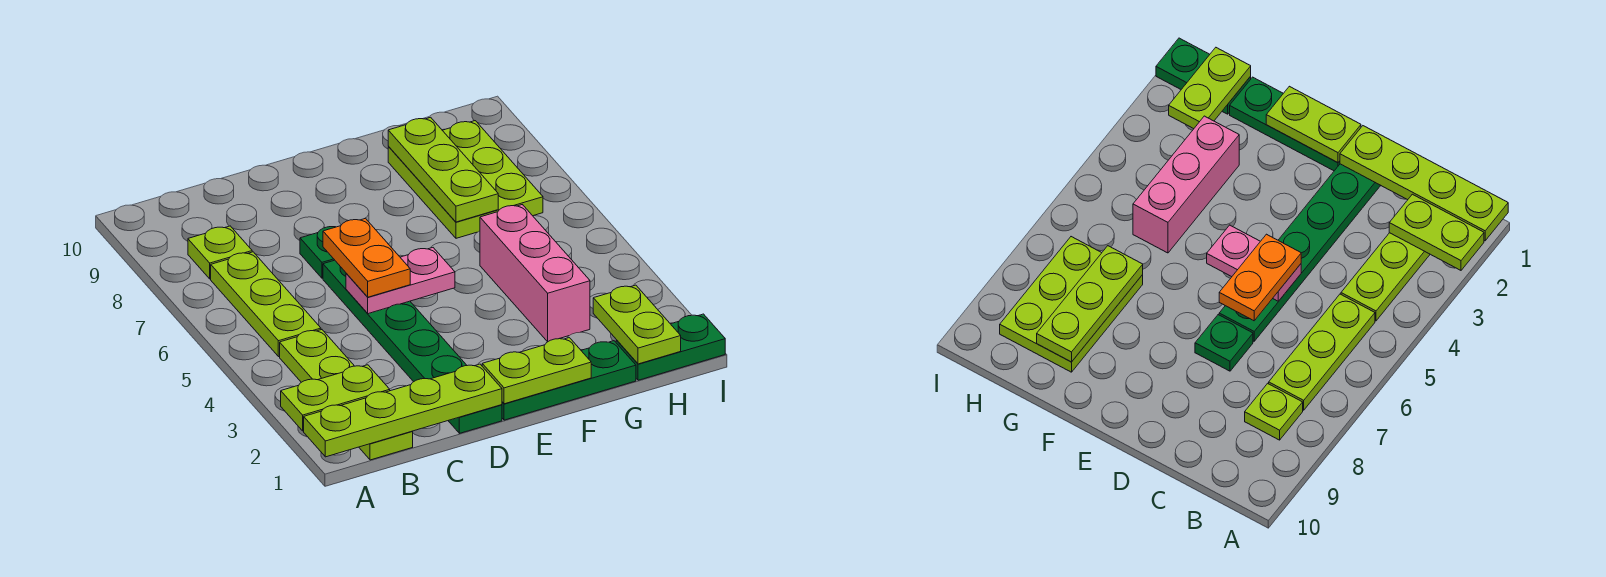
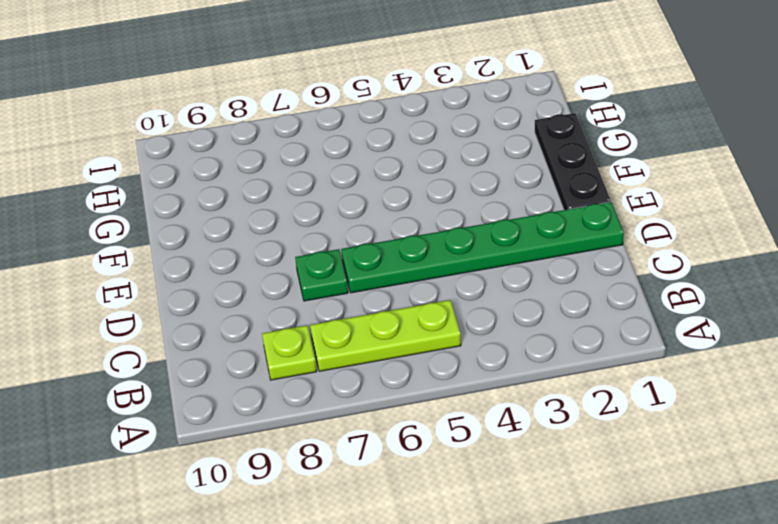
black 1x3 plate [535,113,611,210] -> green 1x3 plate [502,341,636,420]
none -> lime 1x4 plate [280,330,413,460]
none -> pink 1x3 brick [480,205,590,342]
none -> lime 2x3 plate [388,121,543,238]

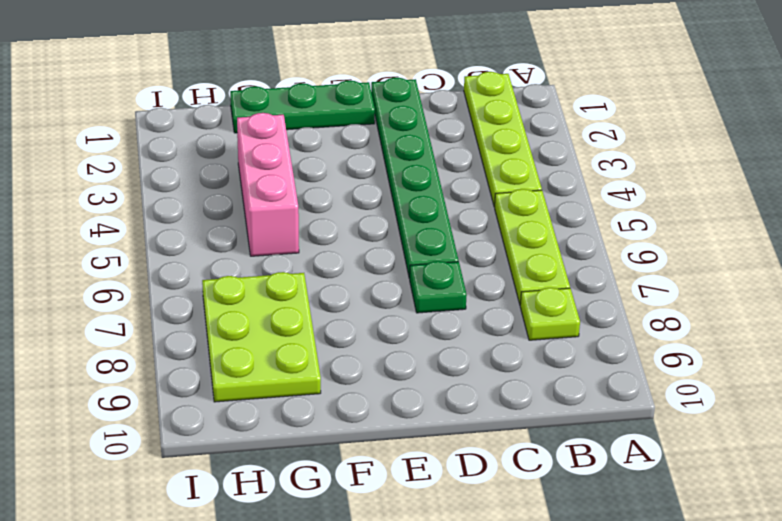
none -> green 1x2 plate [616,314,725,380]
none -> lime 1x4 plate [304,364,502,457]
none -> lime 1x2 plate [281,365,390,431]

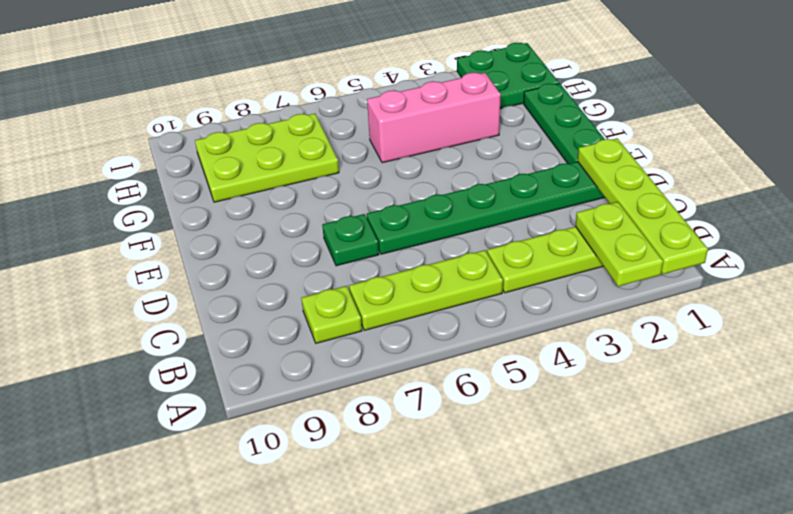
green 2x2 plate [457,43,559,109] -> green 1x2 plate [616,314,725,380]
none -> pink 1x2 plate [346,248,455,314]
none -> lime 1x2 plate [482,338,591,404]
none -> lime 1x3 plate [388,117,498,222]

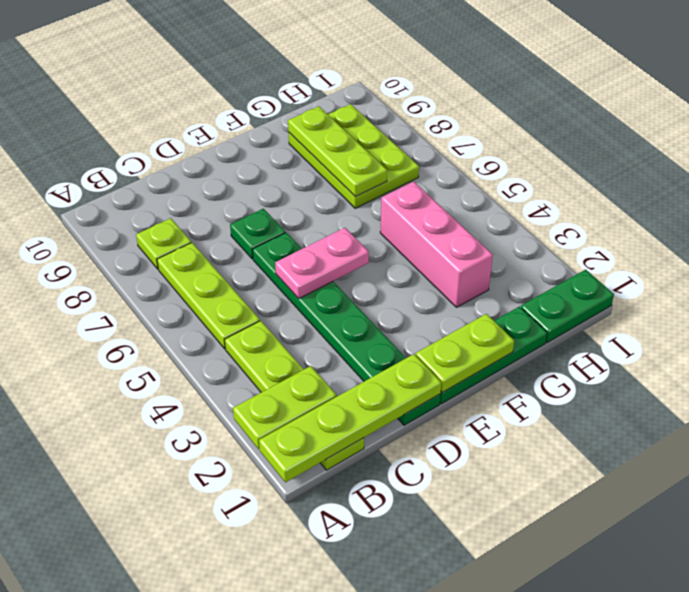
none -> lime 1x2 plate [593,285,681,364]
none -> orange 1x2 plate [323,218,410,297]

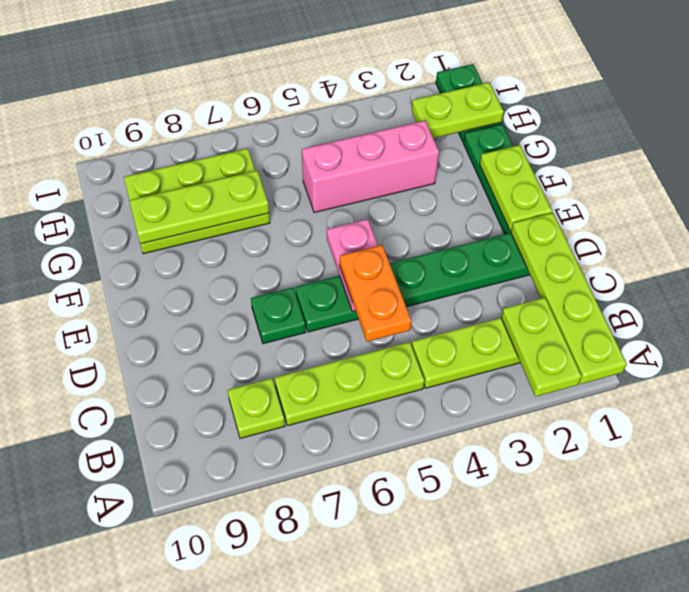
orange 1x2 plate [340,245,412,342] -> orange 1x2 plate turned to [323,218,410,297]

